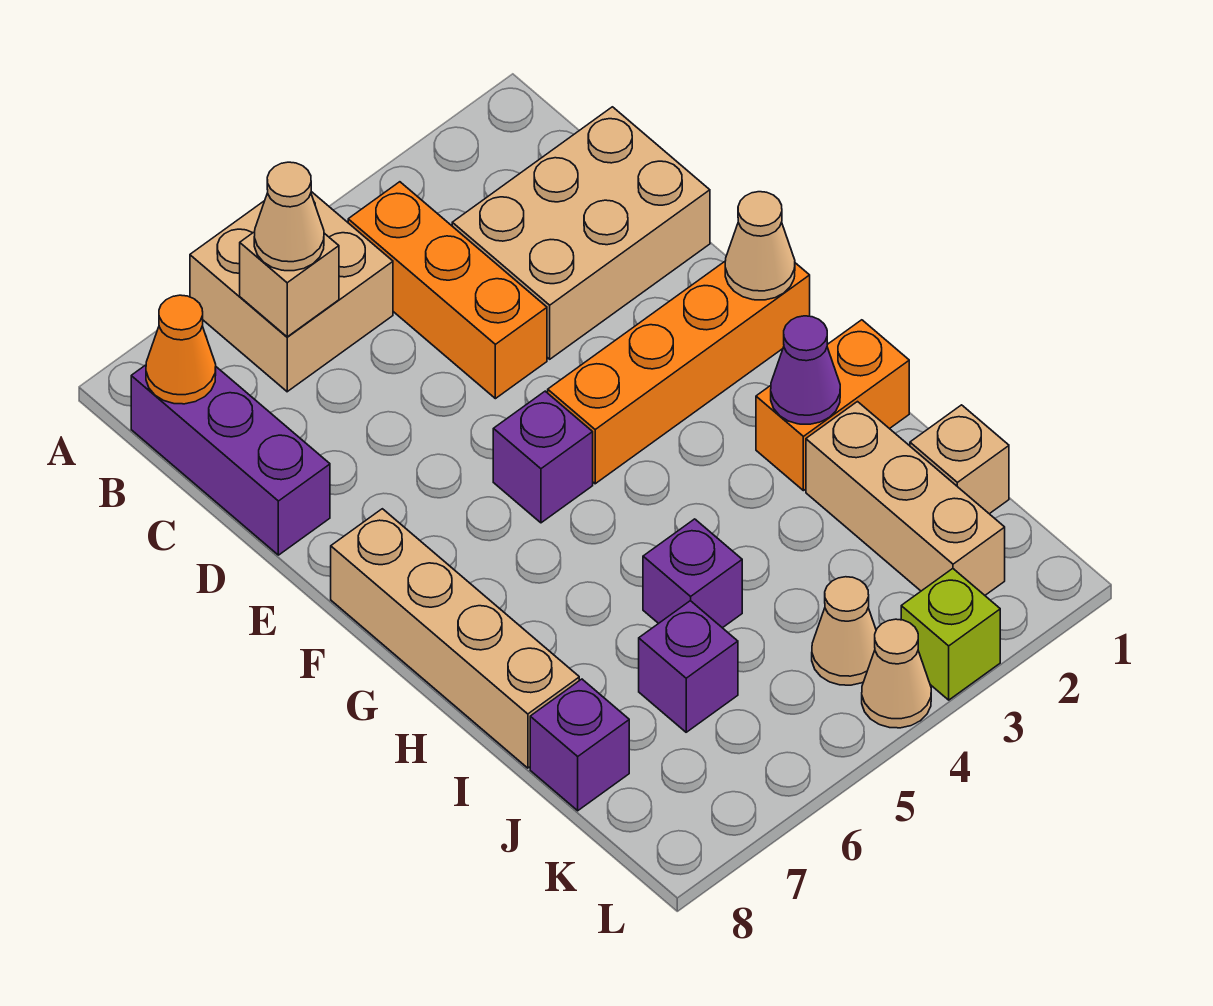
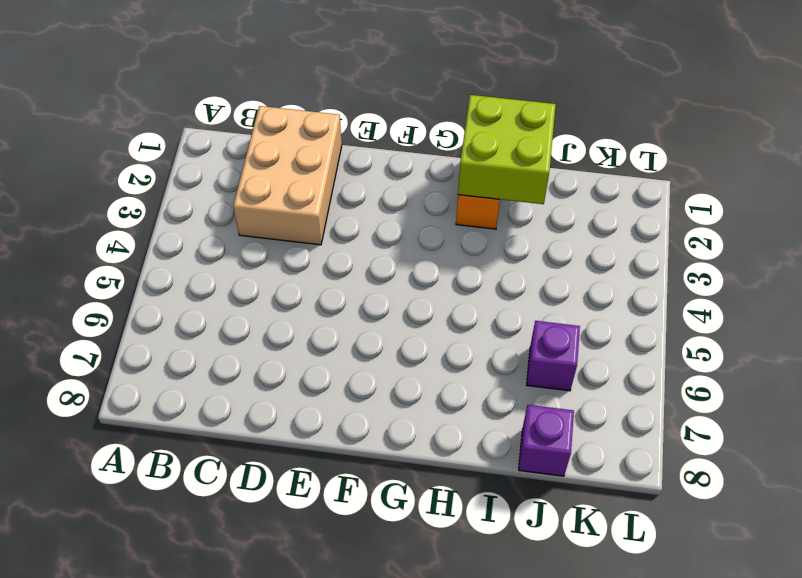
lime 2x2 brick [458,95,556,204] -> purple 1x1 cone [771,316,840,424]
none -> tan 2x2 brick [190,192,393,392]
none -> orange 1x3 brick [348,182,547,399]
none -> purple 1x3 brick [131,365,330,555]

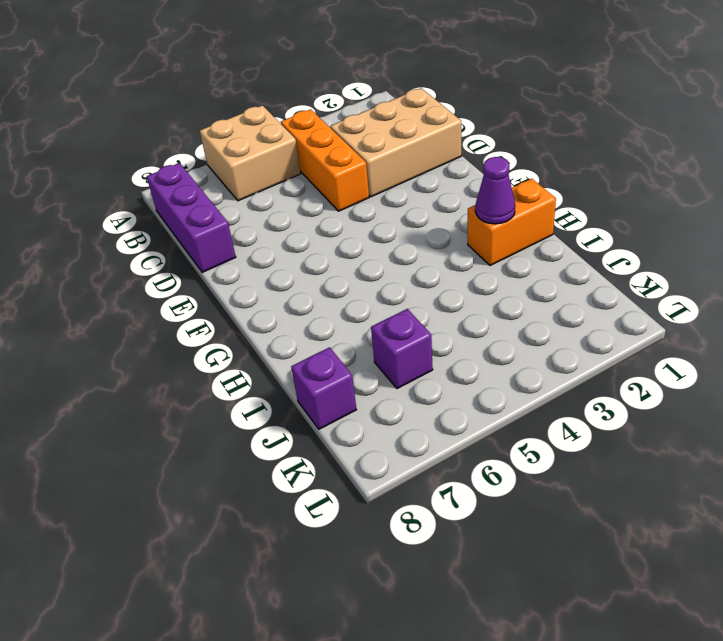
none -> orange 1x4 brick [548,262,810,484]
none -> purple 1x1 brick [493,391,593,523]
none -> tan 1x4 brick [331,509,579,768]

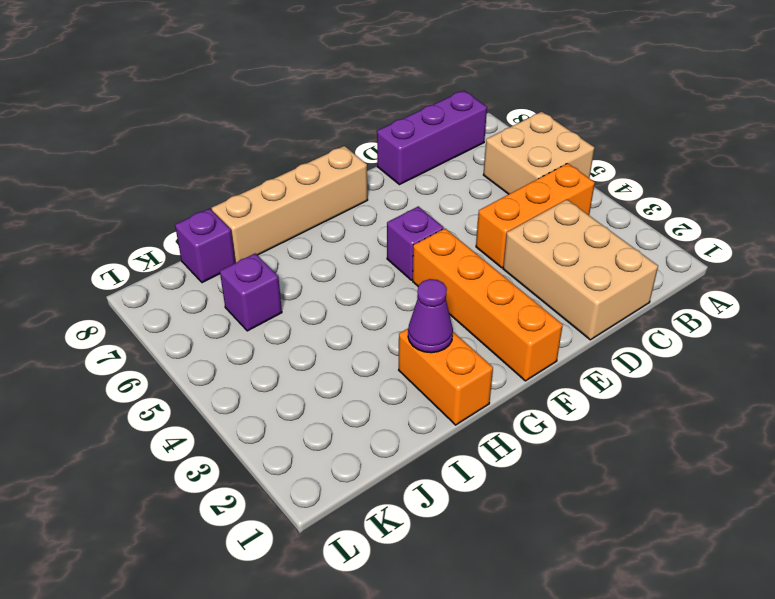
none -> tan 1x3 brick [806,402,1005,595]
none -> purple 1x1 brick [643,519,742,628]
none -> tan 1x1 brick [910,405,1009,514]

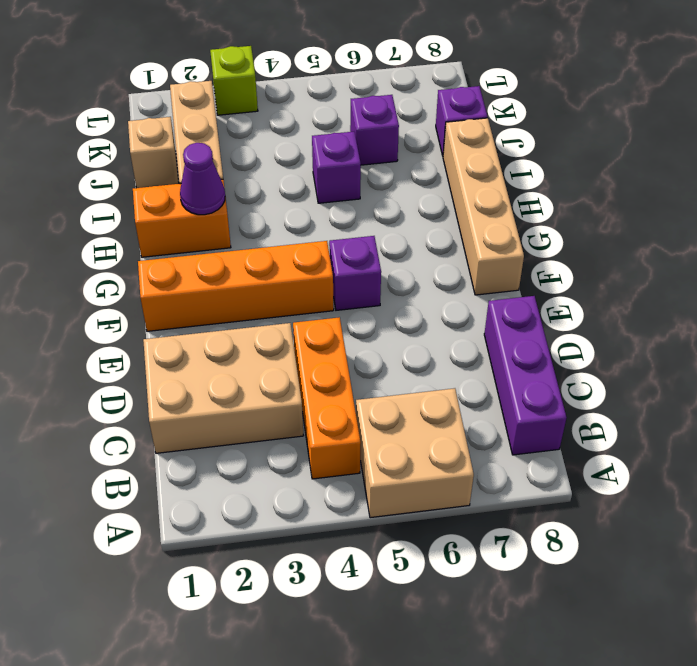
none -> tan 1x1 cone [812,577,876,685]
none -> tan 1x1 cone [862,619,931,728]
none -> tan 1x1 brick [240,232,339,337]

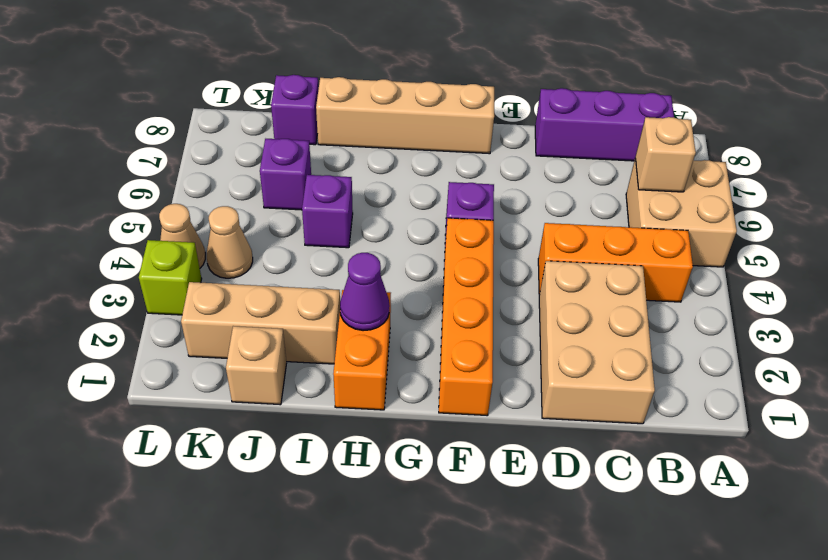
none -> orange 1x1 cone [146,295,216,404]
none -> tan 1x1 cone [725,192,795,300]
none -> tan 1x1 cone [254,162,324,271]

